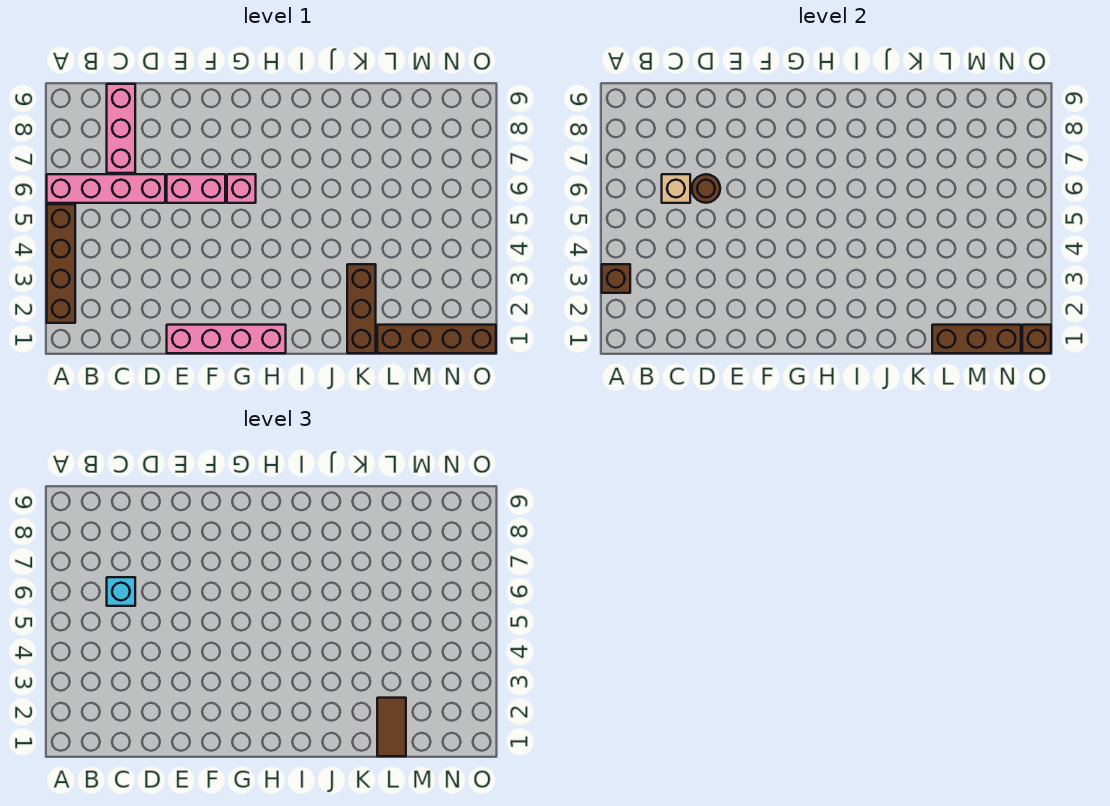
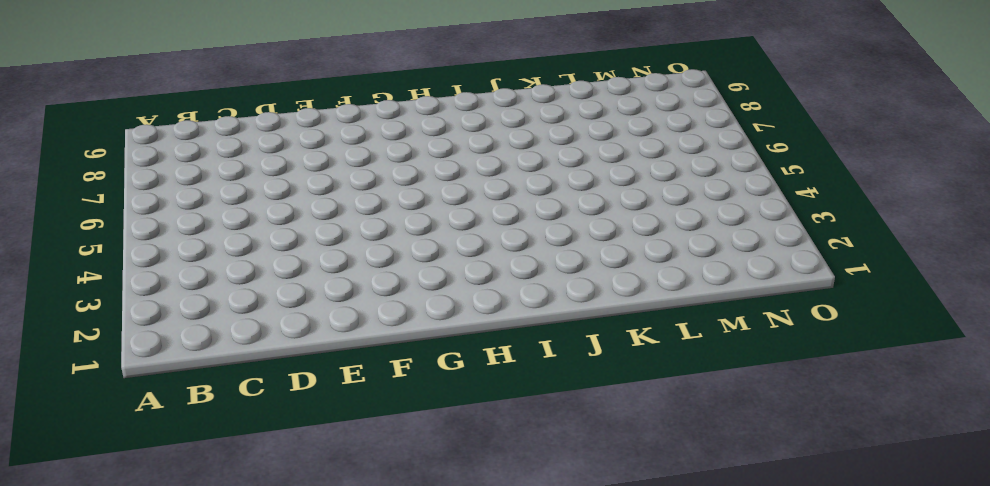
none -> brown 1x4 brick [47,204,75,323]
none -> pink 1x4 brick [47,174,165,203]
none -> pink 1x3 brick [107,84,135,173]

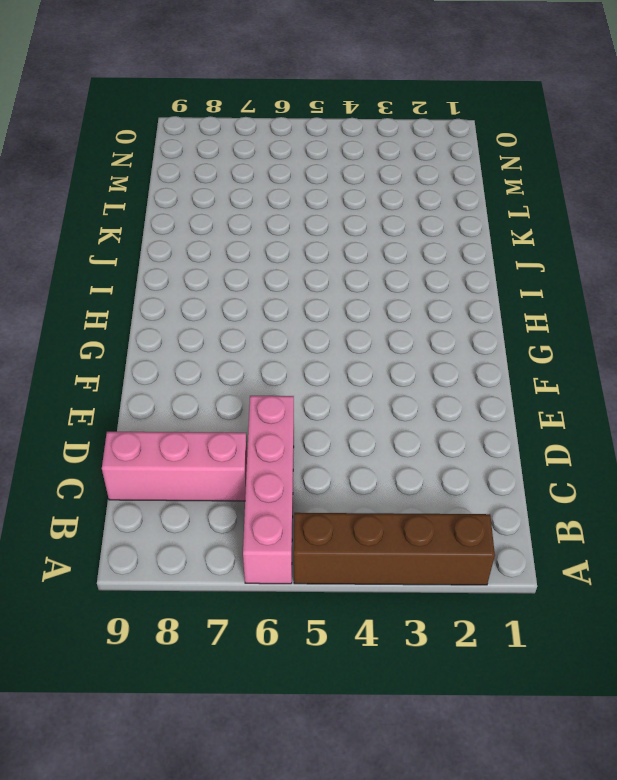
none -> pink 1x4 brick [167,325,286,353]
none -> pink 1x2 brick [167,174,225,203]
none -> pink 1x1 brick [227,174,256,203]

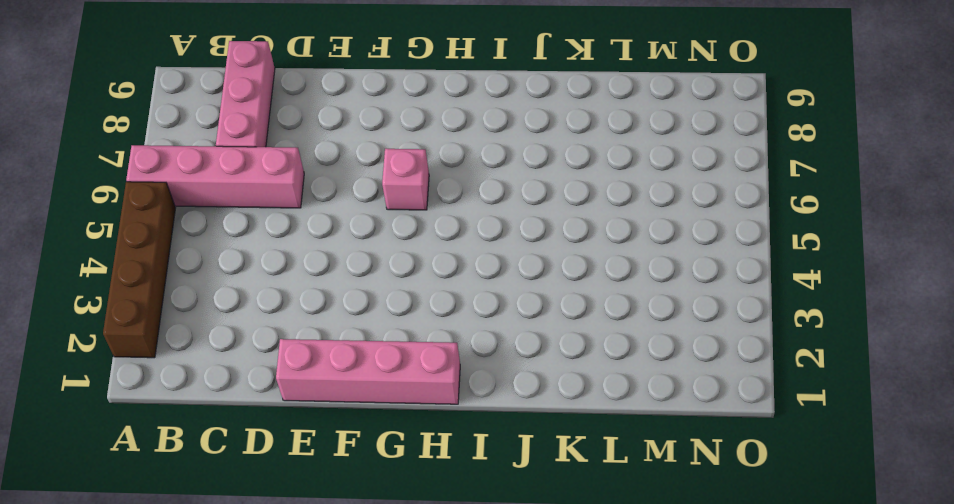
none -> pink 1x2 brick [167,174,225,203]
none -> brown 1x3 brick [347,264,376,353]
none -> brown 1x4 brick [377,325,496,353]

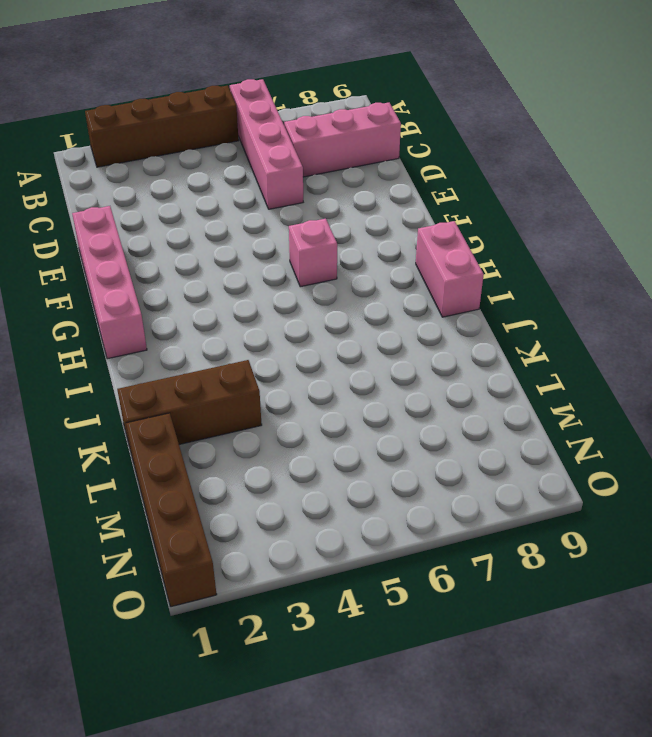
pink 1x2 brick [416,221,484,317] -> pink 1x2 brick moved to [167,174,225,203]
none -> brown 1x1 brick [602,264,630,293]
none -> tan 1x1 brick [662,174,690,203]
none -> brown 1x1 round brick [692,174,720,203]

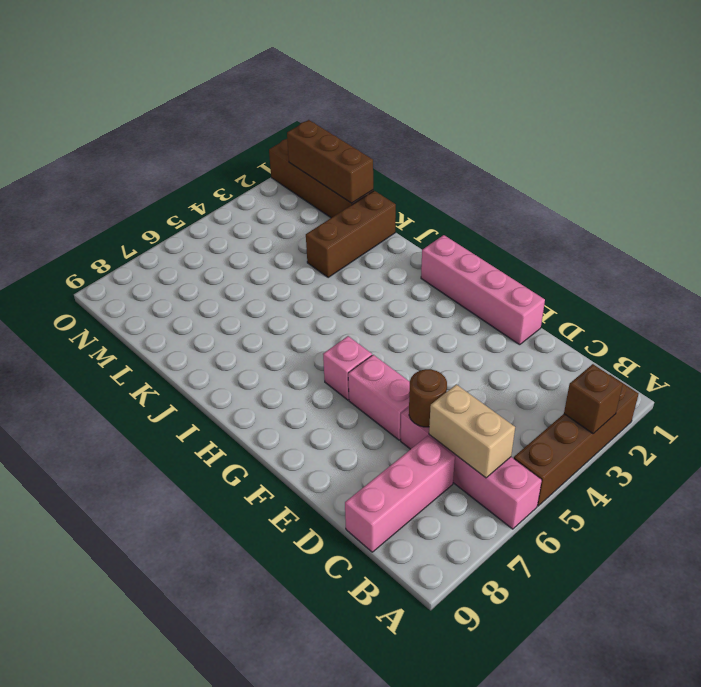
tan 1x2 brick [429,384,515,478] -> tan 1x1 brick [662,174,690,203]
none -> brown 1x1 brick [1022,325,1051,353]
none -> cyan 1x1 brick [107,577,135,606]
none -> brown 1x2 tile [377,698,406,756]

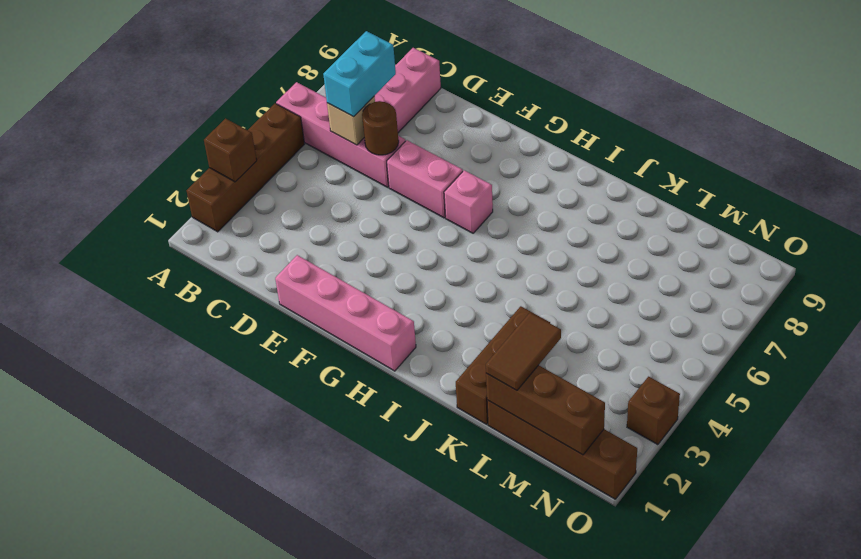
cyan 1x2 brick [323,31,396,117] -> cyan 1x1 brick [107,577,135,606]
brown 1x1 brick [627,377,680,445] -> brown 1x1 brick moved to [1022,325,1051,353]

